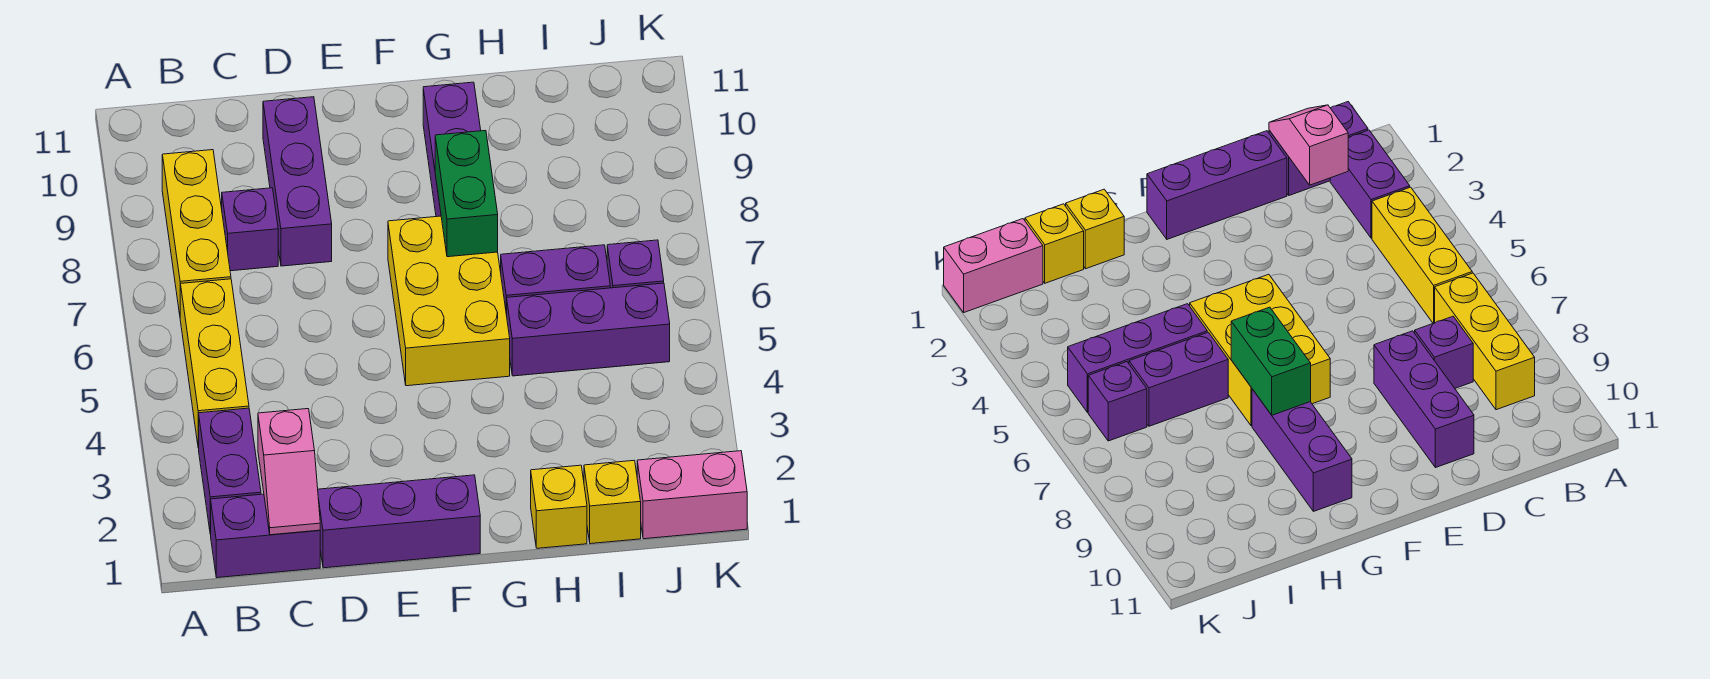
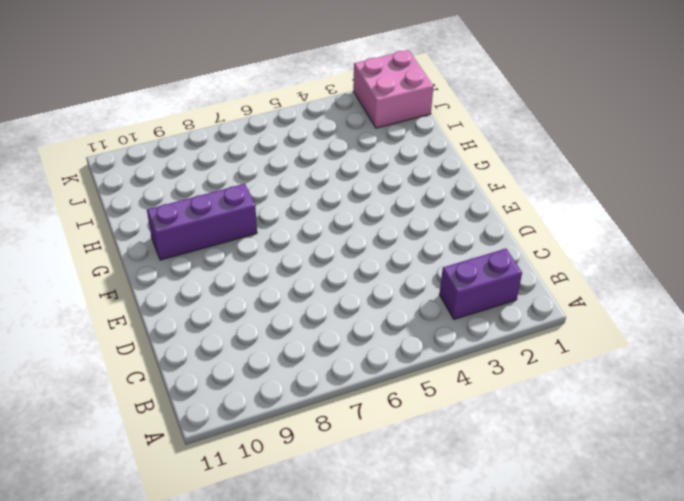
pink 2x2 brick [353,50,433,128] -> pink 1x2 brick [637,451,747,539]
none -> purple 1x2 brick [211,494,320,578]
none -> yellow 1x3 brick [180,279,249,448]
none -> yellow 1x3 brick [162,150,231,314]

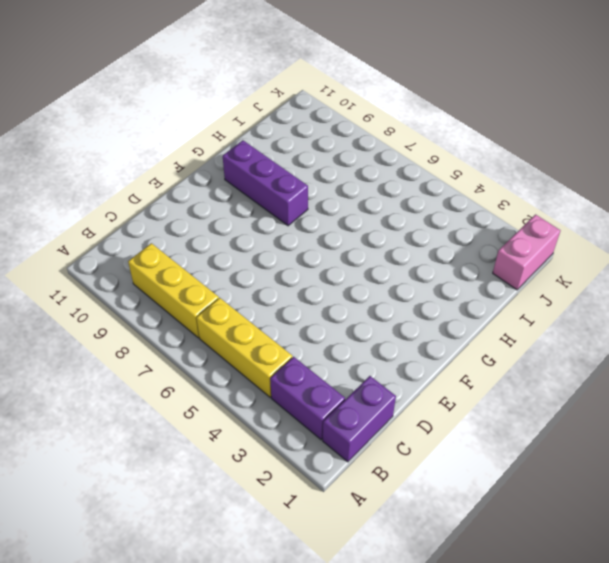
none -> purple 1x1 brick [222,188,278,271]
none -> purple 1x3 brick [318,475,480,568]
none -> purple 1x3 brick [263,97,332,266]

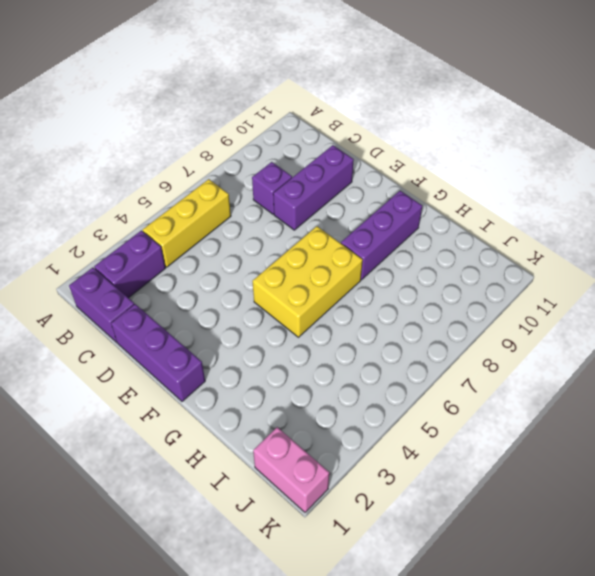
none -> yellow 1x3 brick [162,150,231,314]
none -> yellow 1x1 brick [531,465,587,548]
none -> purple 1x3 brick [507,283,670,376]

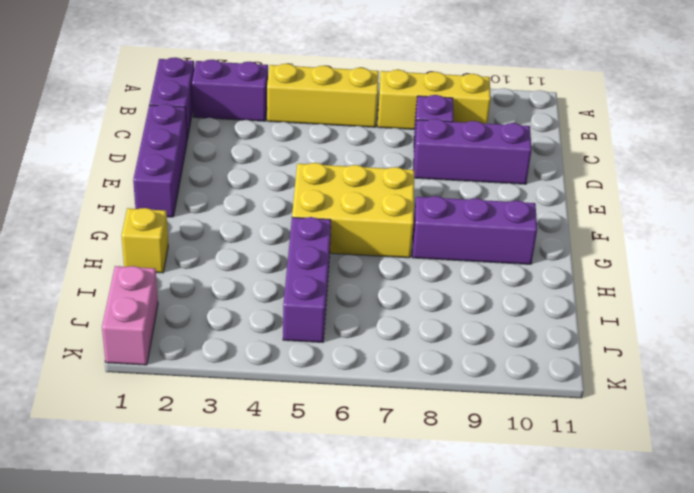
none -> purple 1x2 brick [501,245,610,315]
none -> yellow 1x1 brick [584,460,641,544]
none -> purple 1x1 brick [607,240,664,288]

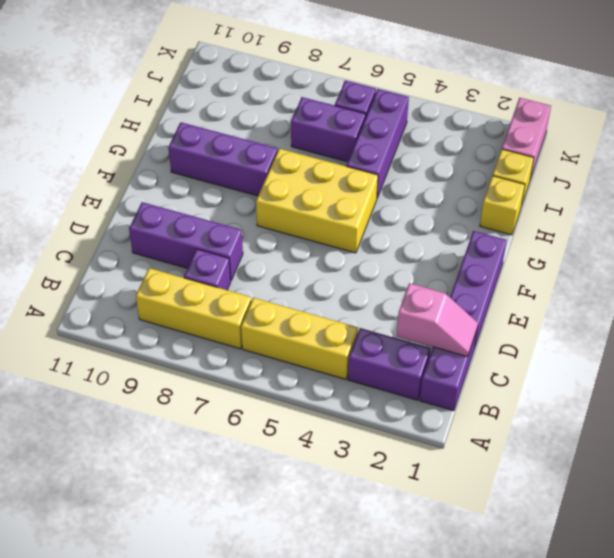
purple 1x2 brick [291,97,366,162] -> purple 1x2 brick turned to [501,245,610,315]
none -> green 1x2 brick [435,130,498,257]

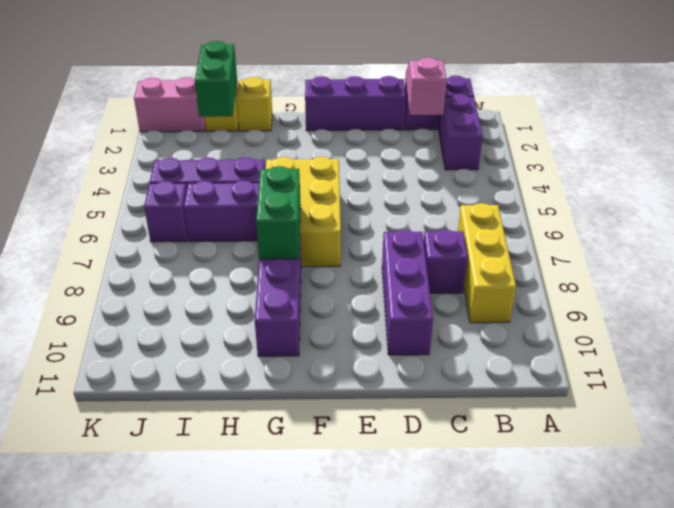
green 1x2 brick [195,41,237,117] -> none
none -> yellow 1x3 brick [180,279,249,448]

